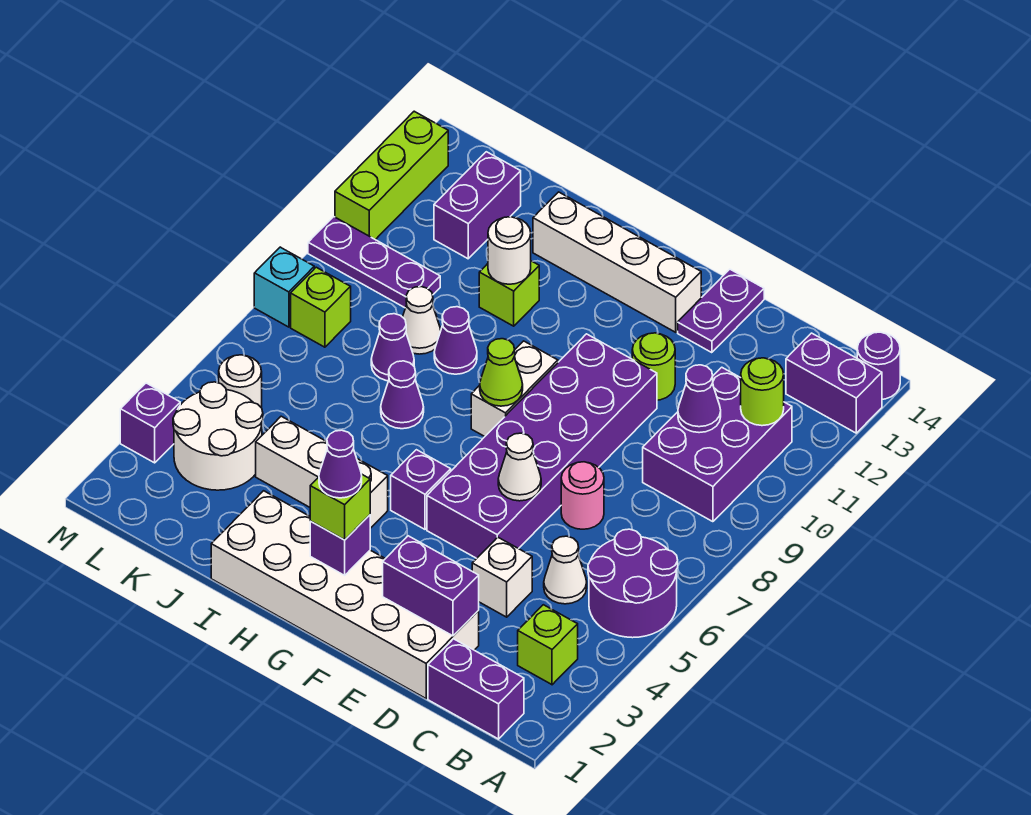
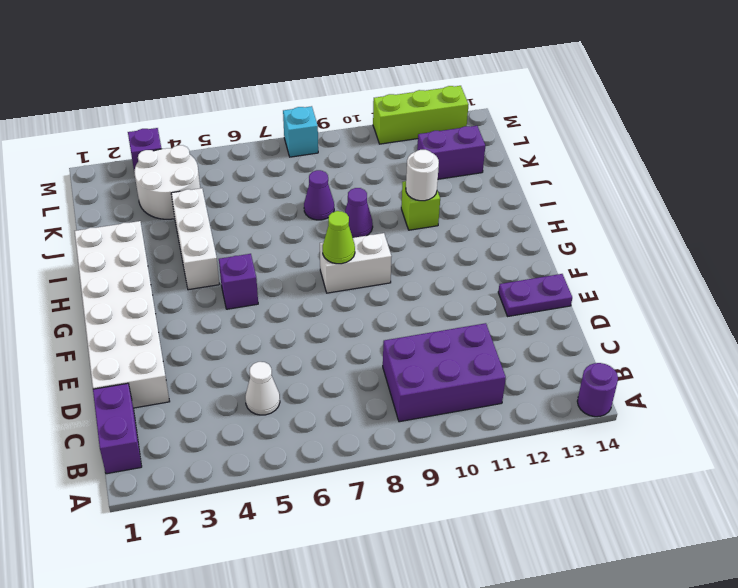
none -> purple 2x2 round brick [588,529,678,638]
none -> purple 1x2 brick [786,333,882,433]
none -> lime 1x1 brick [518,605,578,685]
none -> white 1x1 brick [472,537,532,617]

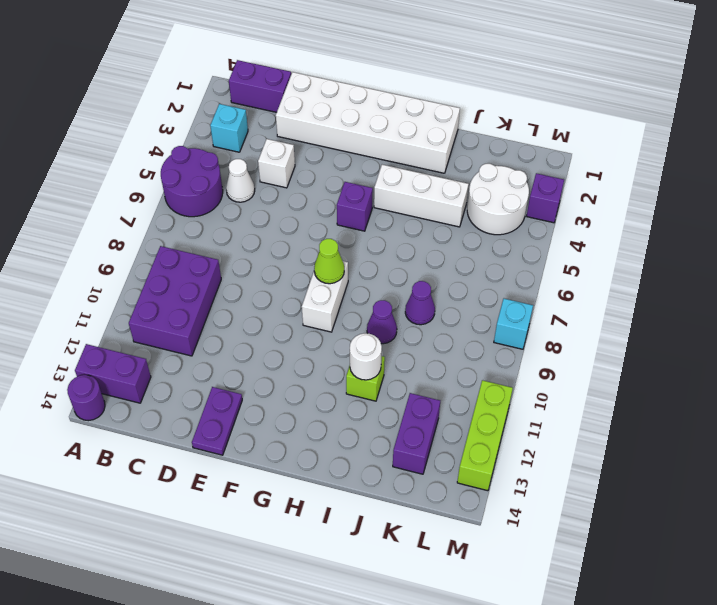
cyan 1x1 brick [210,104,248,152] -> lime 1x1 brick [518,605,578,685]
none -> pink 1x1 round brick [561,462,604,529]
none -> purple 2x6 brick [427,334,657,558]
none -> lime 1x1 round brick [632,333,675,400]
none -> white 1x4 brick [533,192,701,332]

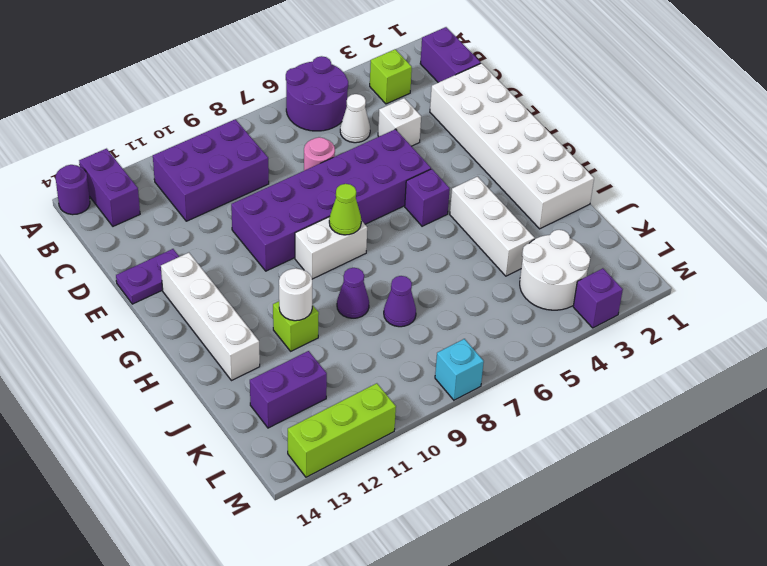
none -> lime 1x1 round brick [632,333,675,400]
none -> purple 1x1 cone [381,361,424,429]
none -> white 1x1 cone [403,287,441,354]
none -> purple 1x3 plate [308,217,440,308]

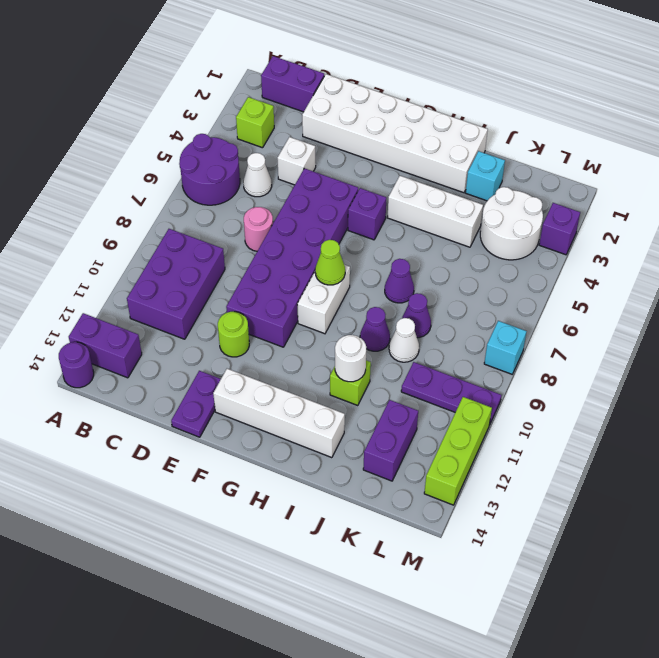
cyan 1x1 brick [466,151,505,201] -> none
none -> white 1x1 round brick [219,355,262,407]
none -> lime 1x1 brick [291,267,351,347]
none -> lime 1x1 round brick [741,358,784,426]
none -> purple 1x1 cone [678,365,721,433]

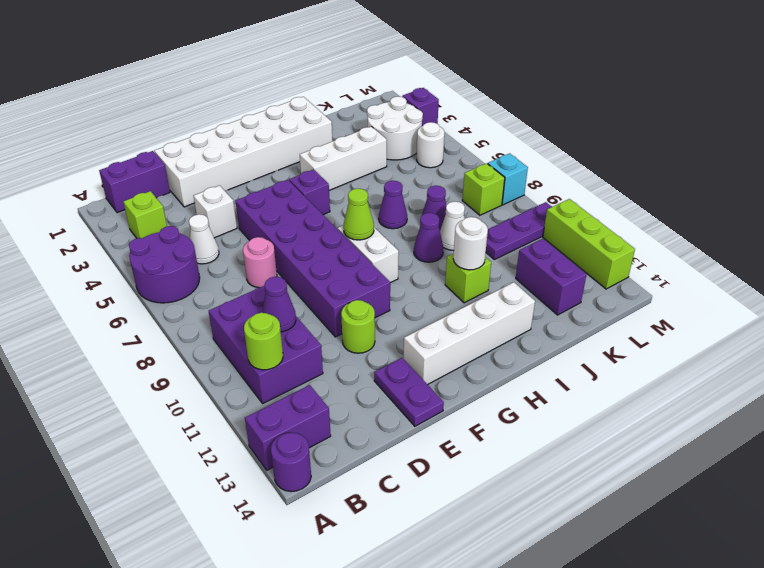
none -> purple 1x2 brick [383,536,479,636]
none -> white 1x1 cone [498,433,541,501]
none -> purple 1x1 brick [310,515,370,575]
none -> lime 1x1 brick [310,474,370,540]

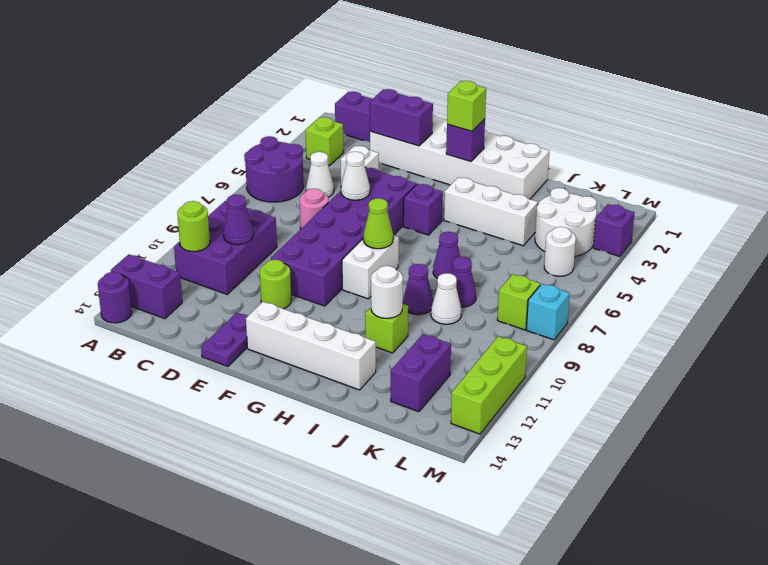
none -> purple 1x3 plate [308,217,440,308]
none -> purple 1x1 cone [319,430,362,498]

